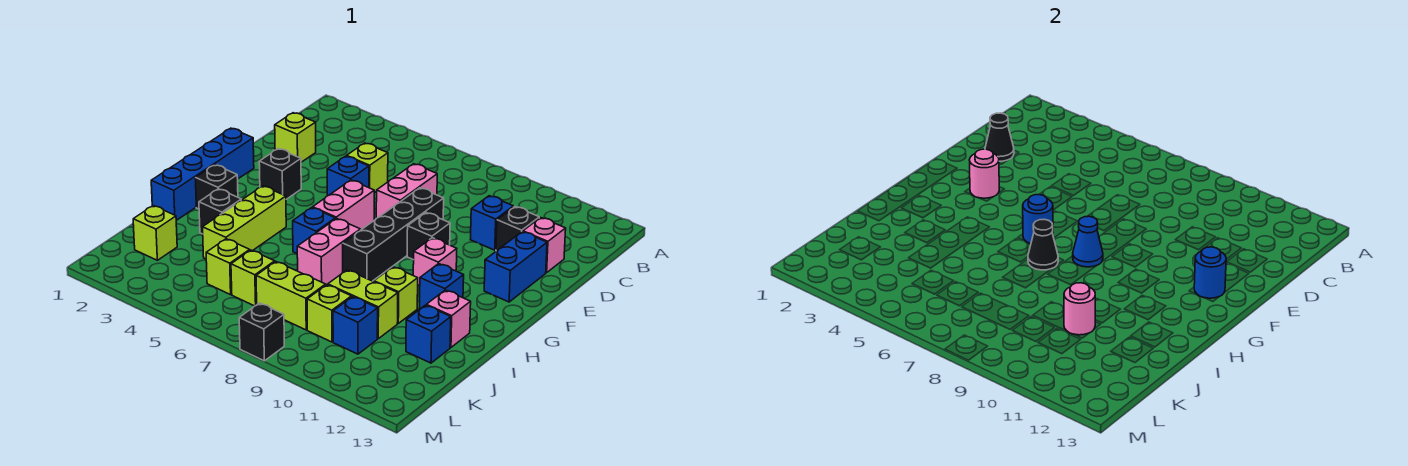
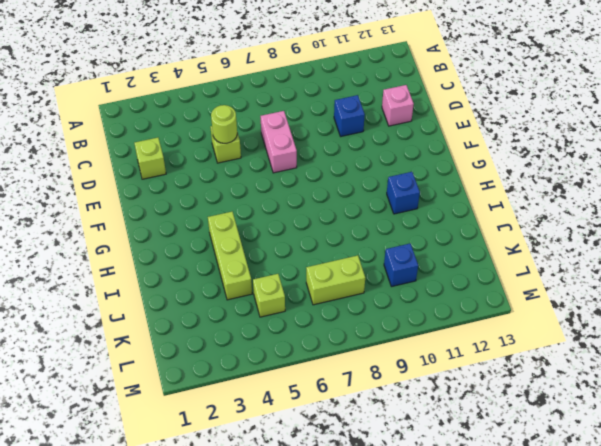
lime 1x1 round brick [211,105,237,143] -> none
none -> black 1x1 brick [496,207,539,251]
none -> blue 1x1 brick [327,156,369,196]
none -> black 1x4 brick [343,188,444,281]
none -> blue 1x2 brick [484,232,547,302]

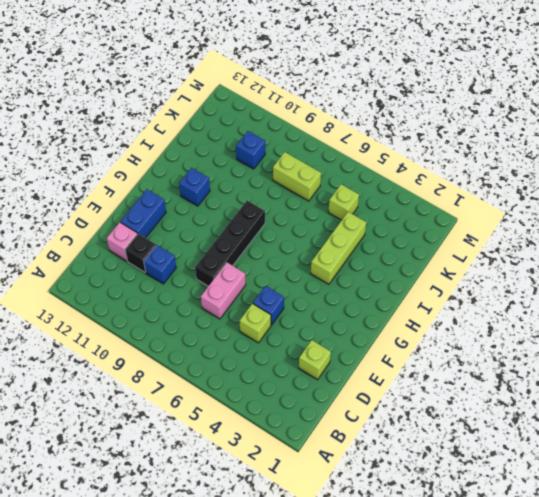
none -> blue 1x4 brick [151,128,254,220]
none -> black 1x1 brick [259,149,301,199]
none -> pink 1x2 brick [313,180,374,230]
none -> black 1x1 brick [407,213,450,260]

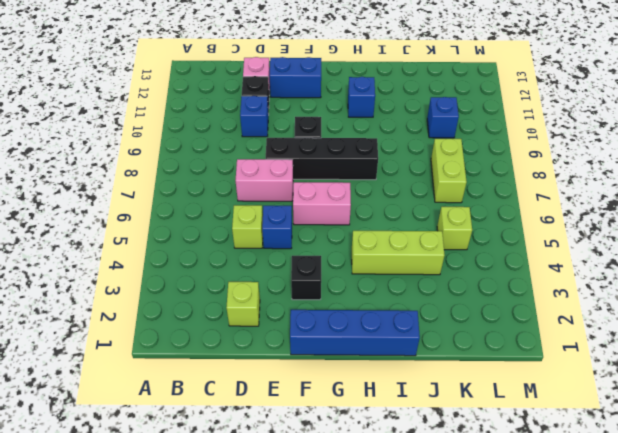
none -> pink 1x1 brick [413,238,457,286]
none -> black 1x1 brick [195,165,238,209]
none -> blue 1x1 brick [293,208,335,254]
none -> pink 1x2 brick [297,218,360,285]

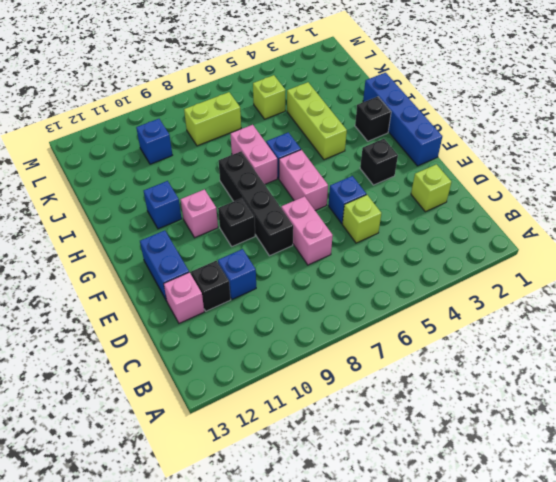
none -> black 1x1 brick [199,189,241,234]
none -> lime 1x1 brick [374,267,418,323]
none -> pink 1x1 brick [426,290,471,347]
none -> lime 1x2 brick [328,270,398,339]

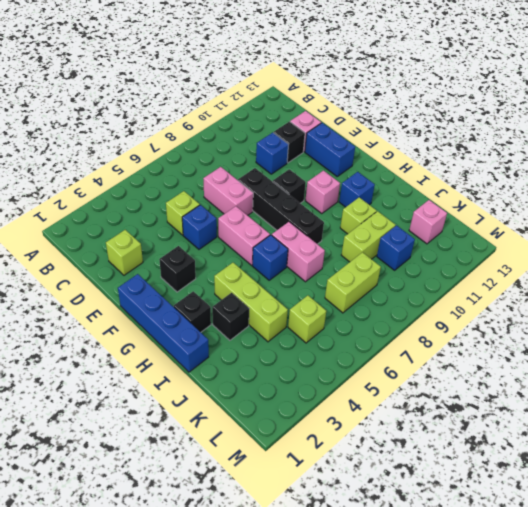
pink 1x1 brick [409,200,447,244] -> pink 1x1 brick moved to [426,290,471,347]
none -> blue 1x1 brick [406,305,451,363]
none -> lime 1x1 brick [133,206,177,260]
none -> lime 1x1 brick [231,250,275,306]
none -> lime 1x1 brick [307,285,351,342]

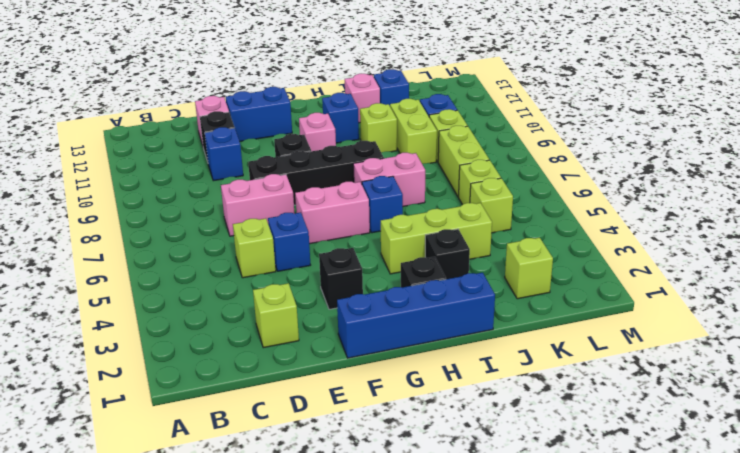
none -> black 1x1 brick [239,303,284,361]
none -> black 1x1 cone [985,113,1014,161]
none -> pink 1x1 round brick [969,149,999,198]
none -> blue 1x1 round brick [1194,247,1226,298]

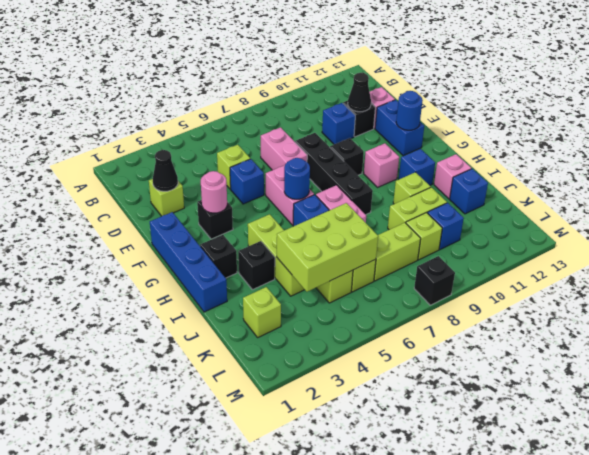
black 1x1 cone [348,73,371,112] -> black 1x1 cone moved to [1028,219,1058,270]
lime 2x3 brick [277,203,378,292] -> none
none -> blue 1x1 cone [1073,216,1103,267]
none -> pink 1x1 round brick [1064,283,1095,335]

